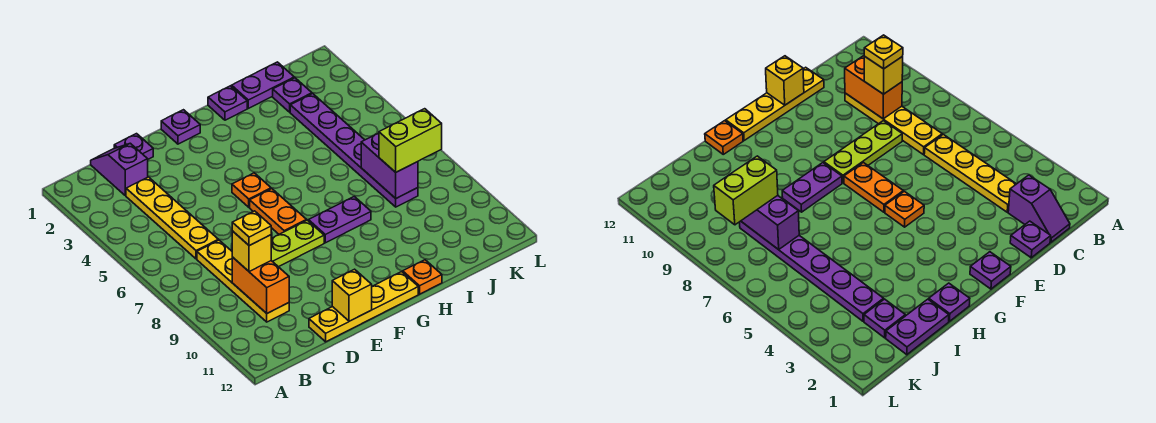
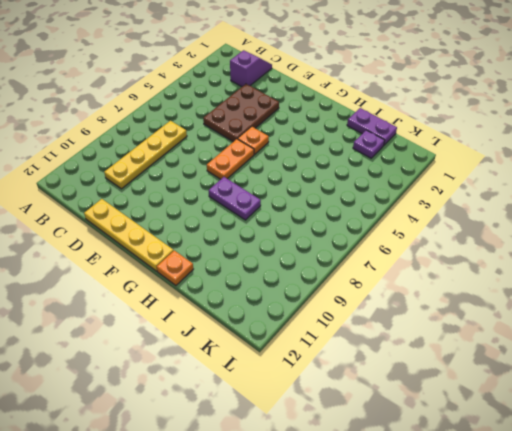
brown 2x3 plate [203,84,279,142] -> none
none -> yellow 1x4 plate [126,177,218,259]
none -> purple 1x1 plate [114,134,153,159]
none -> lime 1x3 plate [271,220,324,267]

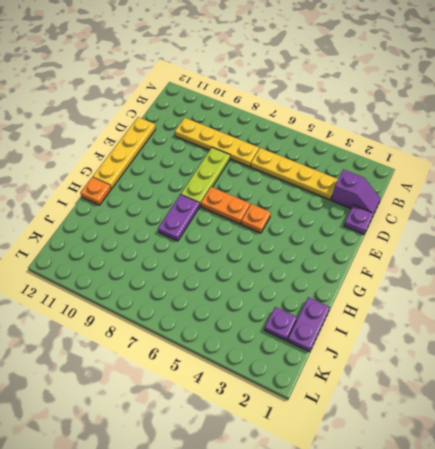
none -> purple 1x1 plate [161,110,200,144]
none -> purple 1x1 plate [208,86,247,120]
none -> purple 1x6 plate [290,94,418,207]

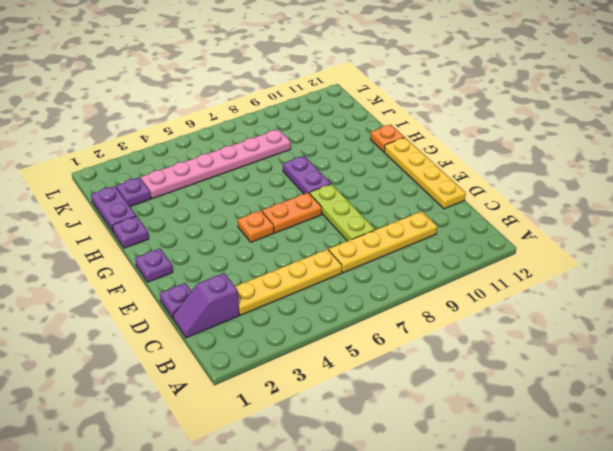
pink 1x6 plate [141,129,291,199] -> purple 1x6 plate [290,94,418,207]
none -> orange 1x2 brick [232,257,289,313]
none -> yellow 1x1 brick [332,269,372,321]
none -> purple 1x2 brick [361,133,418,198]

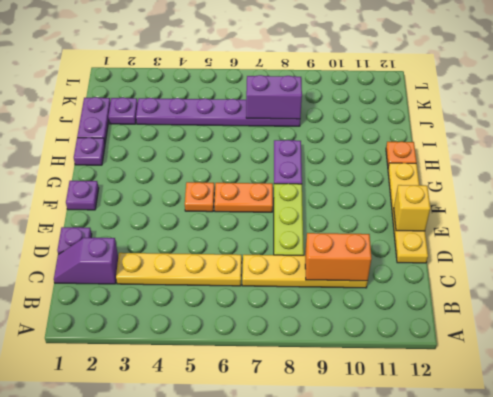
none -> yellow 1x1 brick [232,231,271,272]
none -> lime 1x2 brick [379,109,442,172]
none -> yellow 1x1 plate [232,211,271,246]

